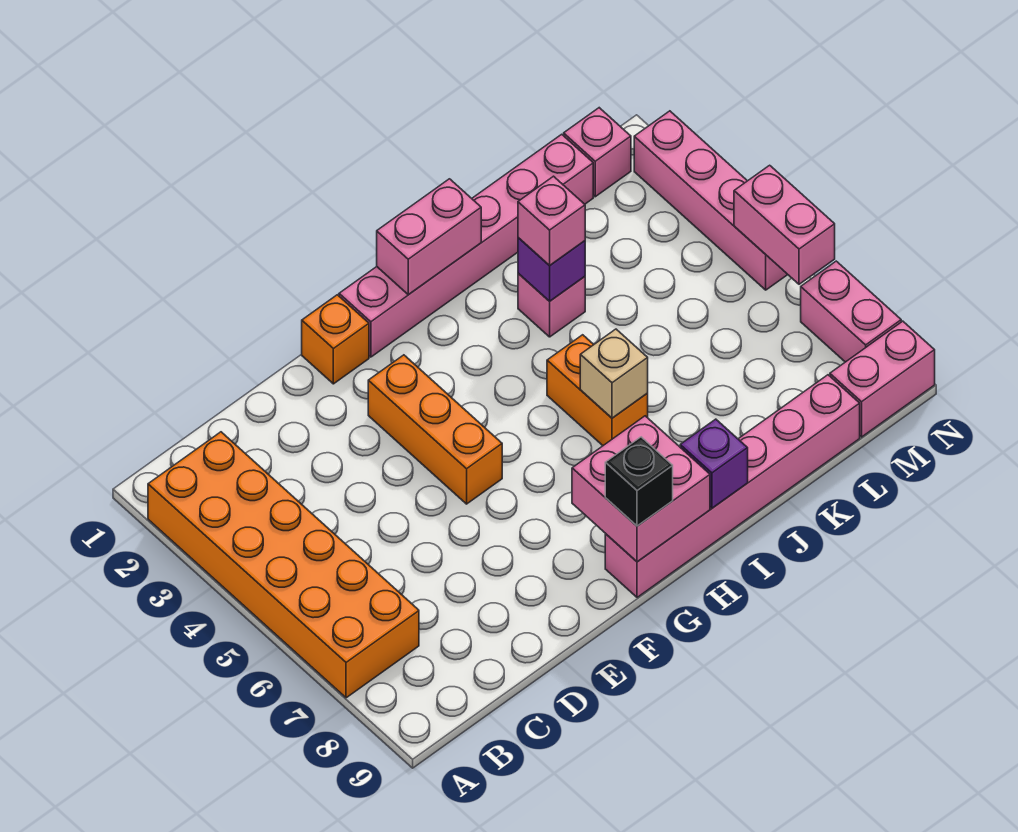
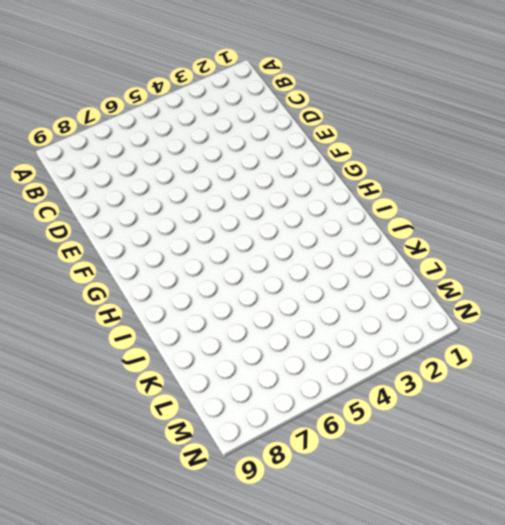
none -> orange 2x6 brick [148,432,419,698]
none -> orange 1x1 brick [302,295,369,384]
none -> orange 1x3 brick [368,355,502,504]

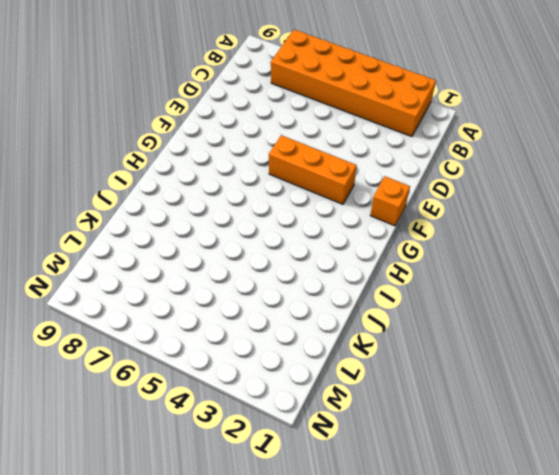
none -> pink 1x6 brick [339,134,593,357]
none -> pink 1x6 brick [605,375,860,597]
none -> orange 1x2 brick [547,335,648,445]

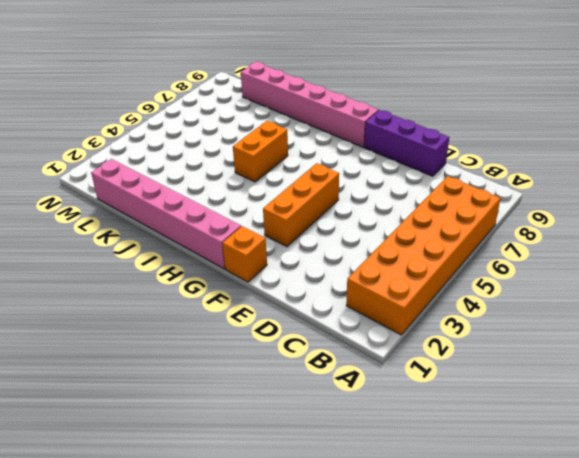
purple 1x3 brick [364,110,449,176] -> none
none -> pink 1x1 brick [518,273,585,337]
none -> pink 1x1 brick [564,108,631,197]
none -> pink 1x2 brick [830,321,935,437]

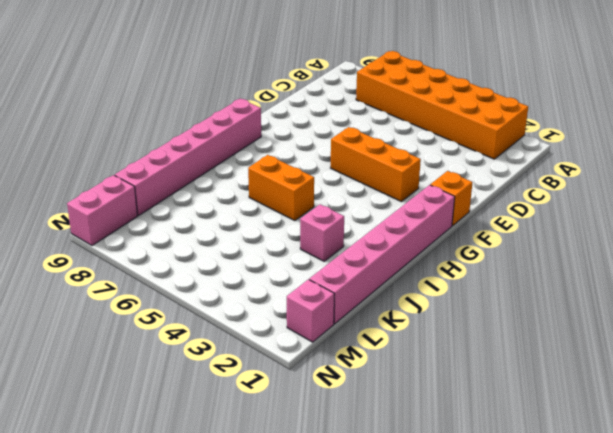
none -> pink 1x4 brick [634,111,788,290]
none -> pink 1x2 brick [801,261,901,362]
none -> pink 2x2 brick [572,416,710,562]

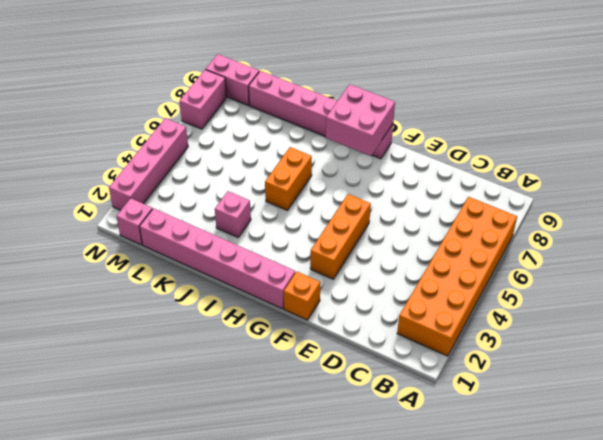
none -> pink 1x2 brick [377,179,481,295]
none -> tan 1x1 brick [580,329,648,418]
none -> purple 1x1 brick [680,419,748,508]

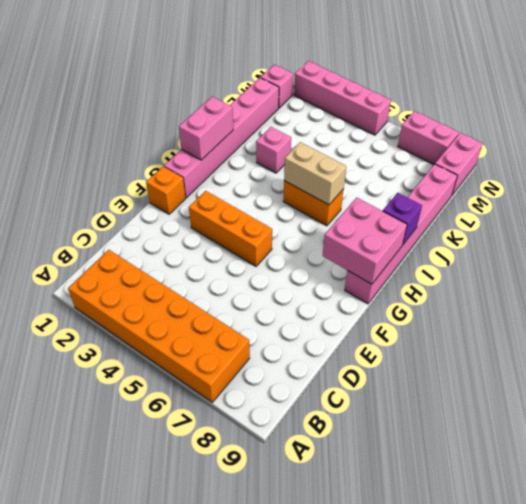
tan 1x2 brick [284,142,346,205] -> tan 1x1 brick [580,329,648,418]
none -> purple 1x1 brick [518,238,585,301]
none -> pink 1x2 brick [734,165,835,284]
none -> black 1x1 brick [605,437,673,526]

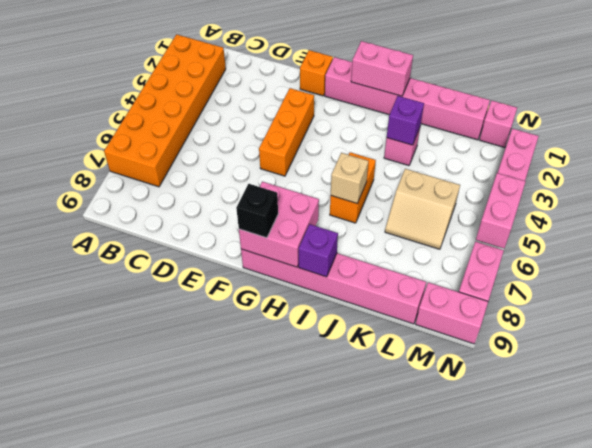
tan 2x2 slope [385,169,460,249] -> none
none -> pink 1x1 brick [518,176,585,266]

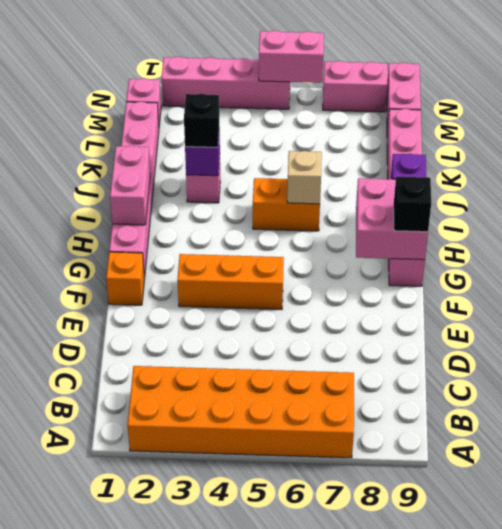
black 1x1 brick [184,94,219,148] -> pink 1x1 brick [518,176,585,266]

